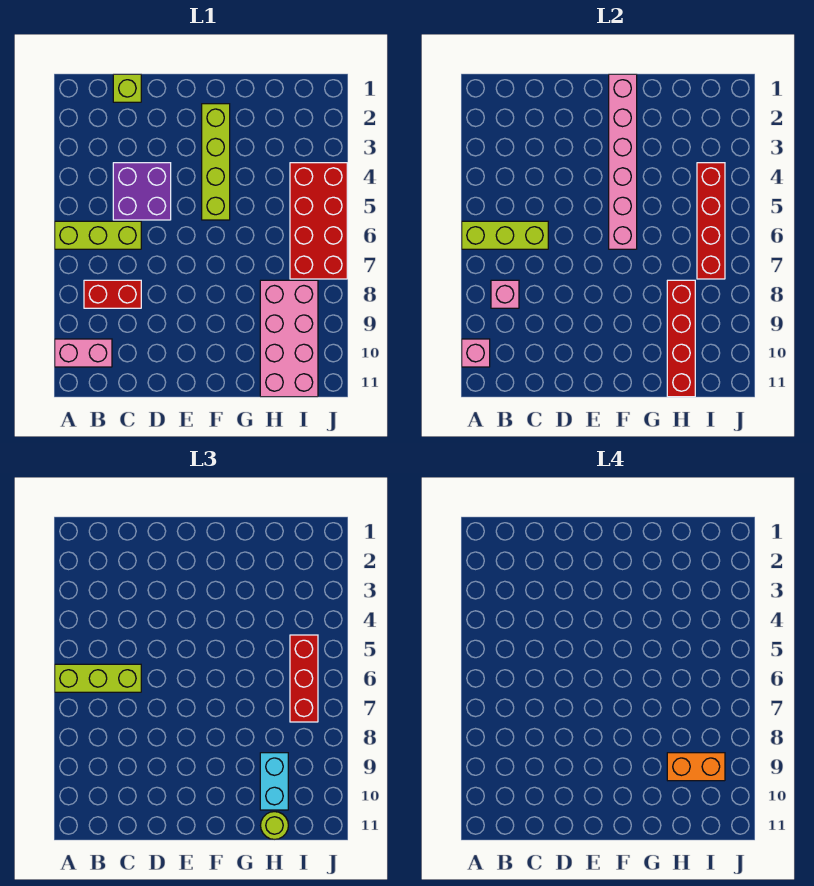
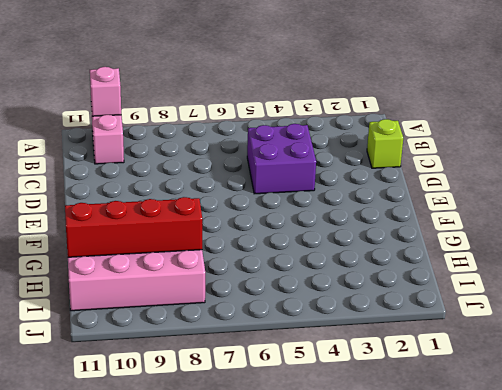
none -> lime 1x3 brick [55,221,141,249]
none -> red 1x2 brick [84,280,141,308]
none -> lime 1x4 brick [202,104,230,220]

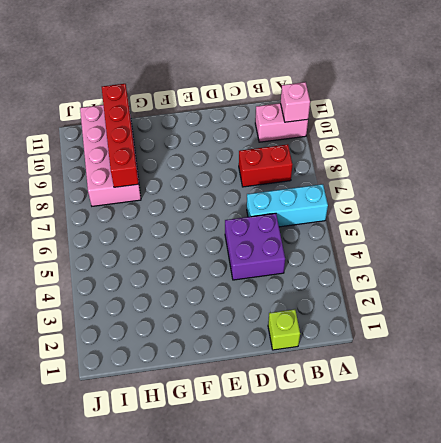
cyan 1x3 brick [247,184,328,227] -> lime 1x3 brick [55,221,141,249]
none -> lime 1x4 brick [202,104,230,220]
none -> red 2x4 brick [290,163,347,279]
none -> lime 1x3 brick [462,221,548,249]

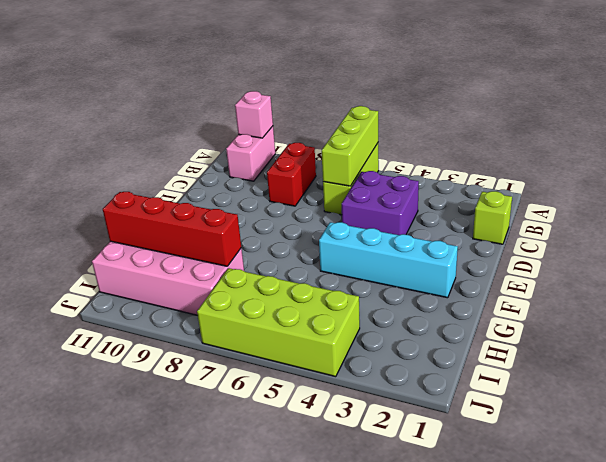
cyan 1x4 brick [319,222,458,298] -> lime 1x4 brick [202,104,230,220]
lime 2x4 brick [197,268,360,377] -> red 2x4 brick [290,163,347,279]
none -> pink 1x1 brick [491,280,519,308]
none -> pink 1x6 brick [609,74,637,249]
none -> red 1x4 brick [697,163,725,279]

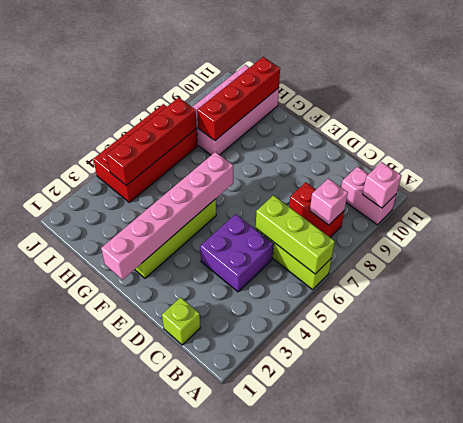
none -> lime 1x3 brick [55,664,141,692]
none -> cyan 1x2 brick [260,753,288,810]
none -> lime 1x1 round brick [261,812,288,839]

